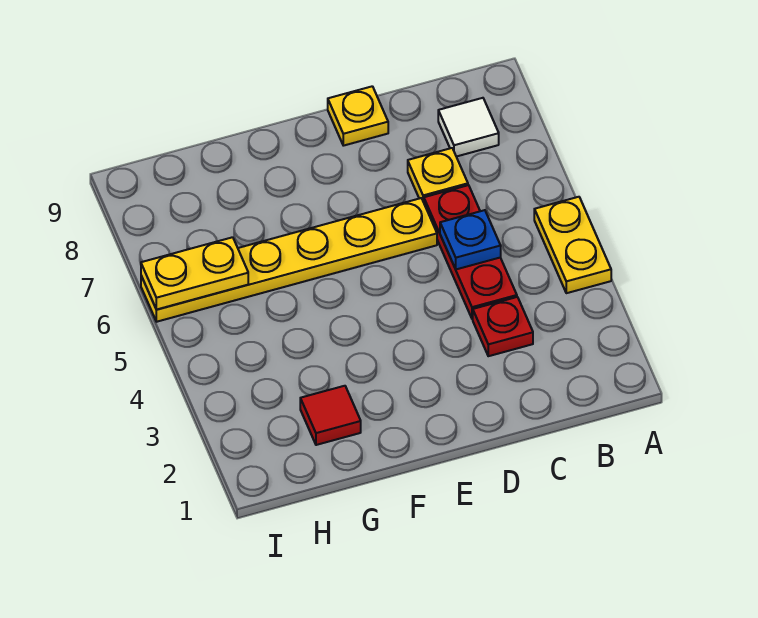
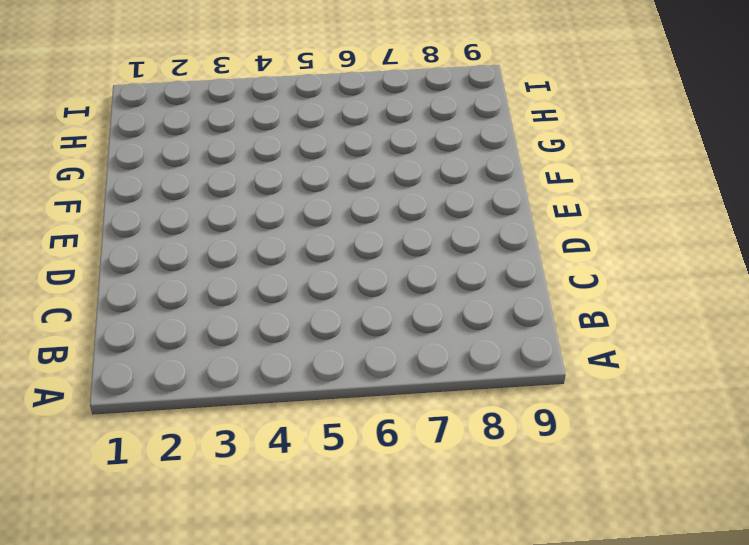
none -> yellow 1x2 plate [534,197,611,293]
none -> white 1x1 tile [438,98,499,157]

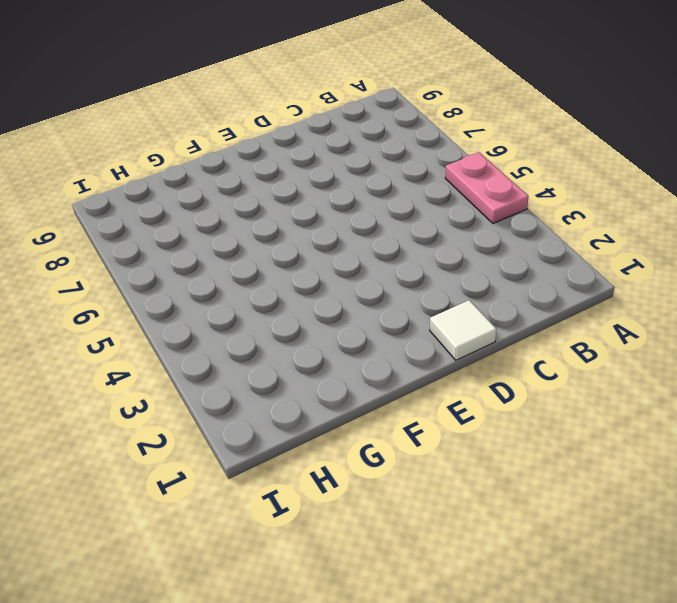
pink 1x2 plate [445,152,529,224] -> yellow 1x2 plate [534,197,611,293]
white 1x1 tile [430,300,496,360] -> white 1x1 tile moved to [438,98,499,157]
none -> red 1x1 plate [473,297,533,356]
none -> red 1x3 plate [424,185,517,319]

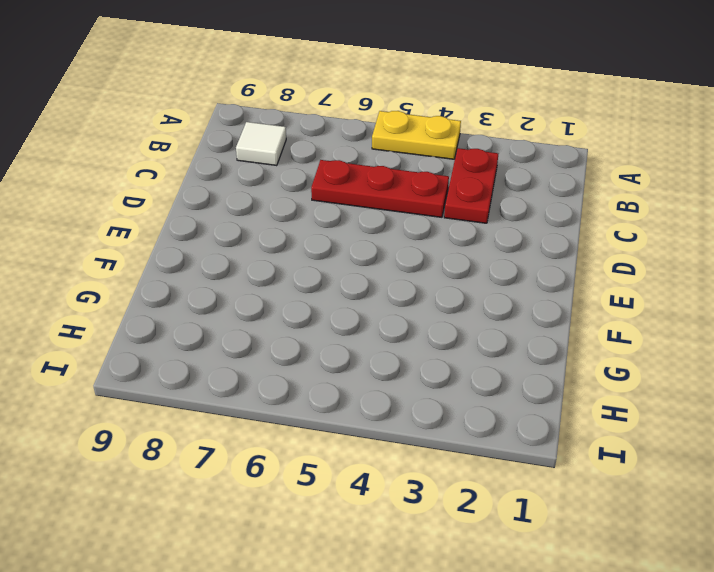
red 1x2 plate [444,148,498,223] -> red 1x1 plate [473,297,533,356]
none -> yellow 1x1 plate [408,148,468,202]
none -> yellow 1x6 plate [141,198,437,322]

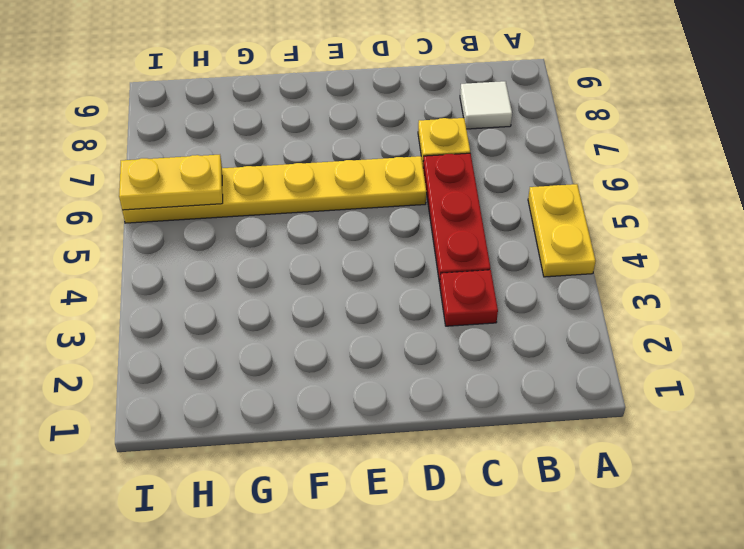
none -> yellow 1x1 plate [328,86,388,146]
none -> red 1x1 tile [300,386,361,445]

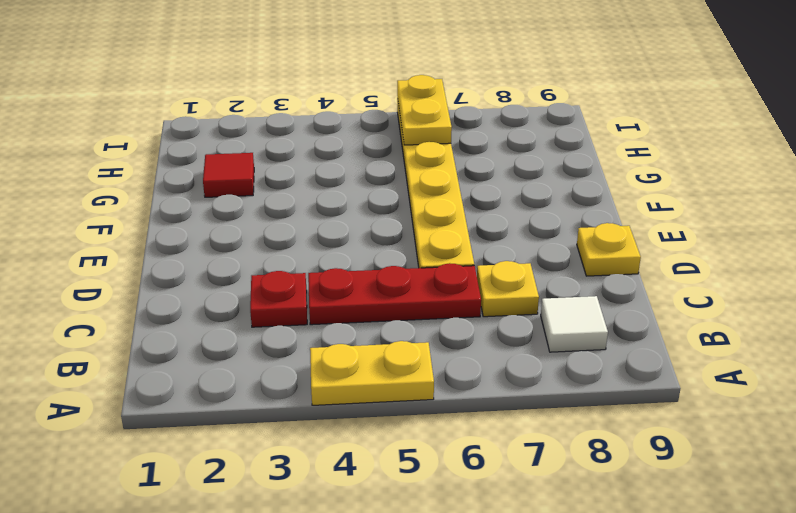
none -> blue 1x1 plate [440,210,501,269]

